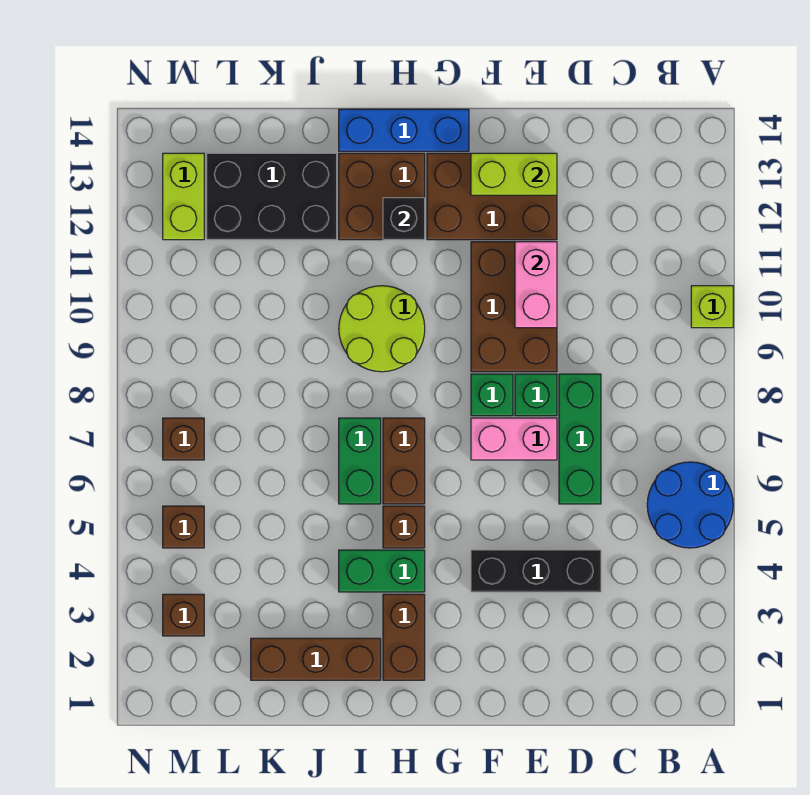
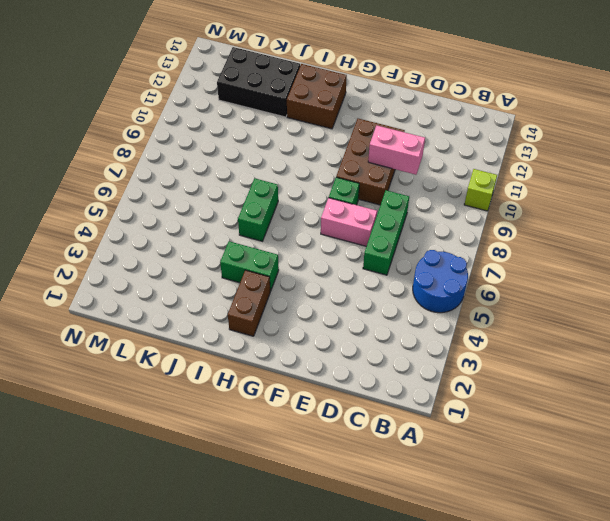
pink 1x2 brick [368,126,425,175] -> pink 1x2 brick turned to [515,242,557,328]
none -> black 1x3 brick [471,550,601,592]
none -> green 1x1 brick [515,374,557,416]
none -> brown 2x3 brick [427,153,557,240]

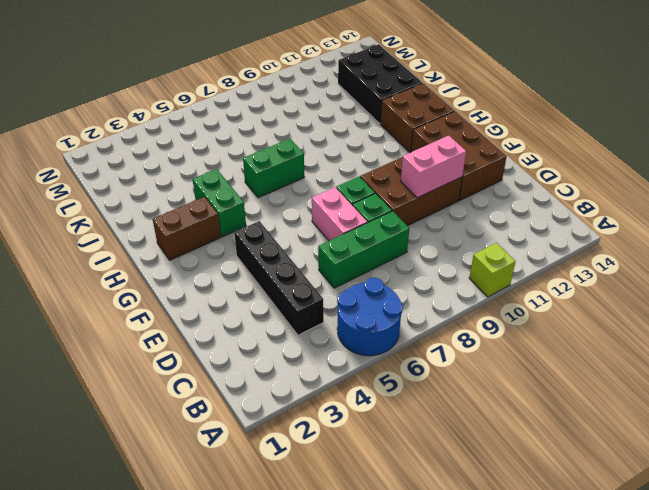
black 1x4 brick [234,221,324,335] -> black 1x3 brick [471,550,601,592]
none -> blue 1x3 brick [339,109,469,151]
none -> brown 1x1 brick [383,506,425,548]
none -> brown 1x2 brick [383,418,425,504]

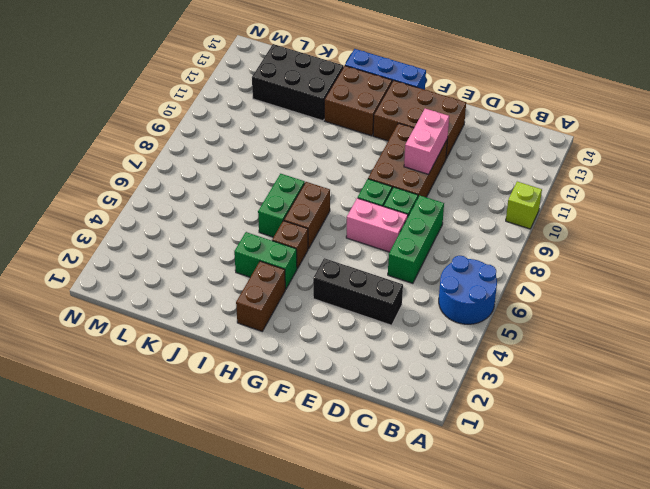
none -> lime 2x2 round brick [339,286,425,372]
none -> brown 1x3 brick [251,638,381,680]
none -> brown 1x1 brick [163,594,204,636]

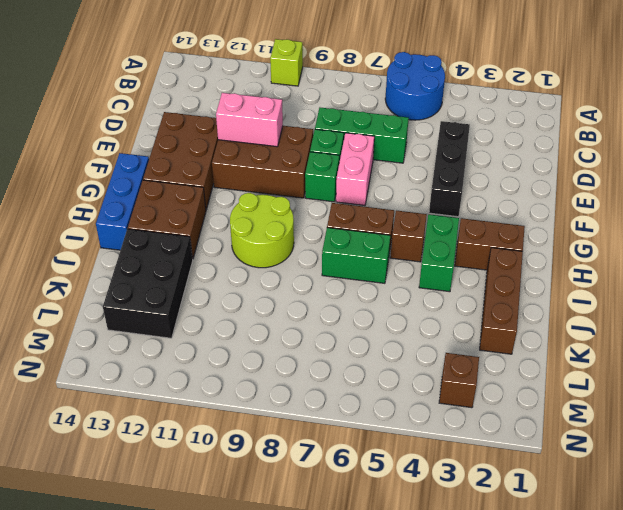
none -> brown 1x1 brick [163,506,204,548]
none -> brown 1x1 brick [163,418,204,460]
none -> lime 1x2 brick [163,153,204,240]

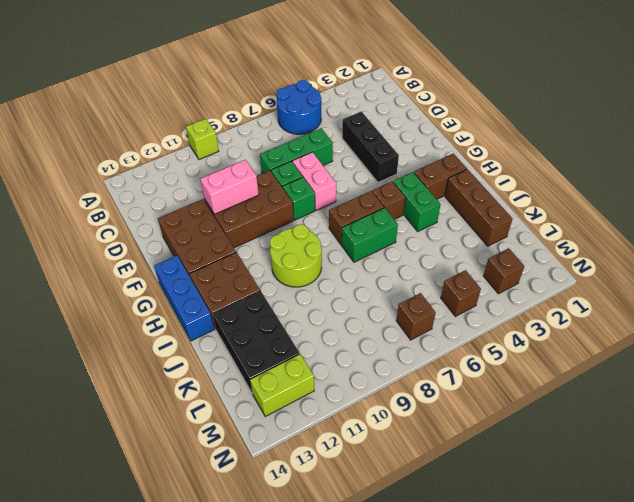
none -> lime 1x2 brick [471,153,557,195]
none -> black 1x1 brick [383,198,425,240]

